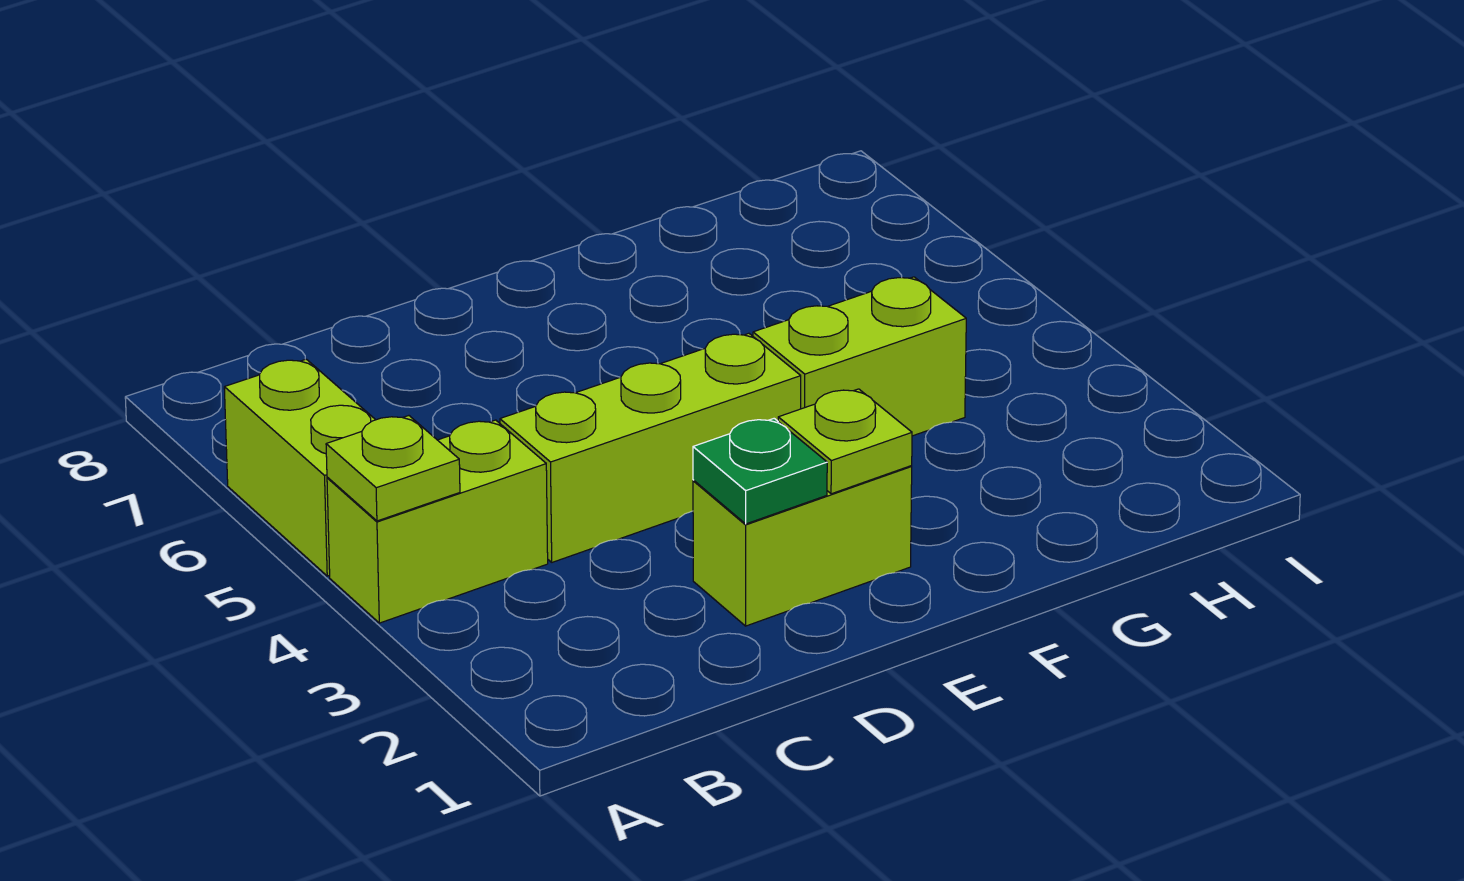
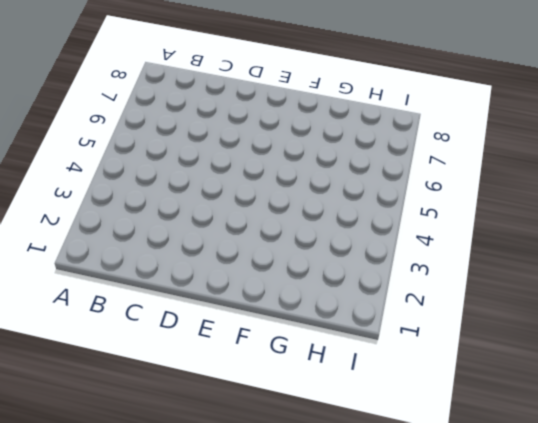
none -> lime 1x2 brick [327,420,548,623]
none -> lime 1x2 brick [224,359,375,576]

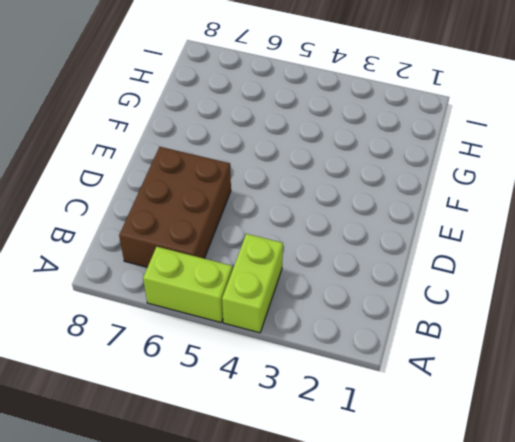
brown 2x3 brick [119,147,231,267] -> none
none -> lime 1x3 brick [500,333,801,562]
none -> lime 1x2 brick [693,466,912,626]

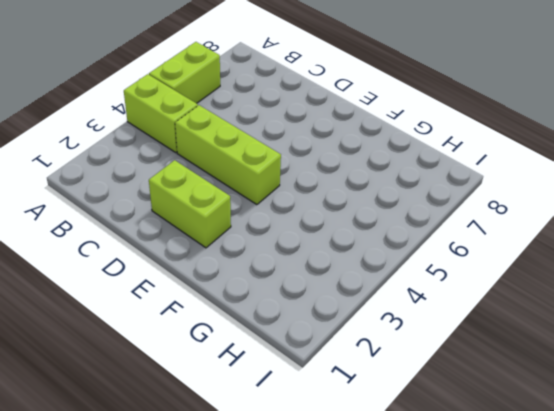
none -> lime 1x2 brick [753,277,966,436]
none -> lime 1x1 plate [326,416,460,521]

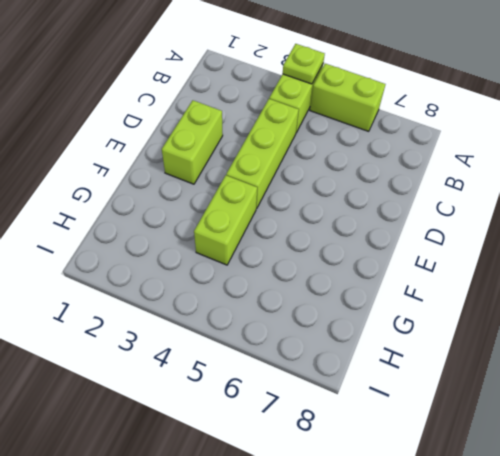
none -> green 1x1 plate [693,419,827,524]
none -> lime 1x1 plate [778,389,912,494]

